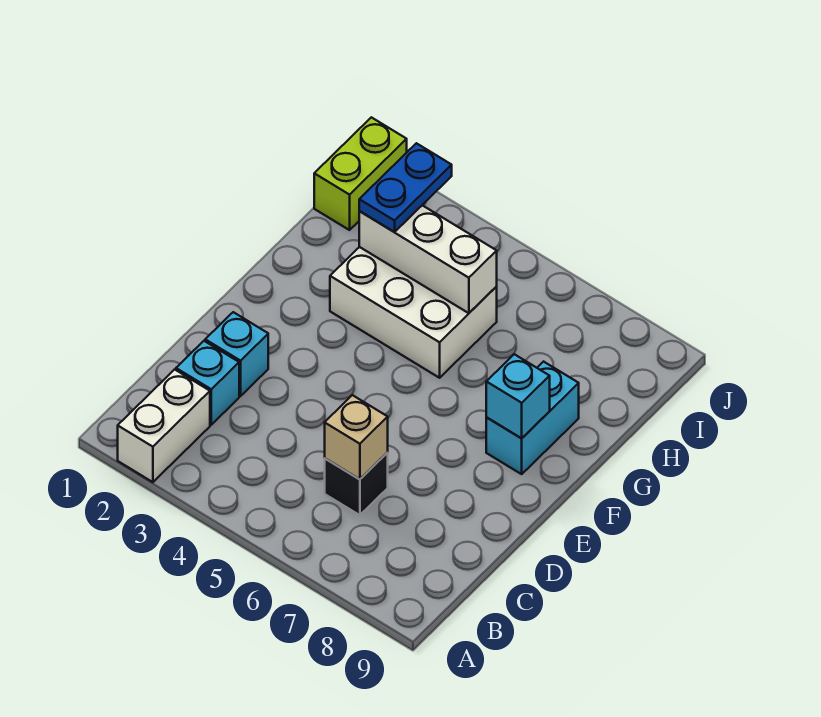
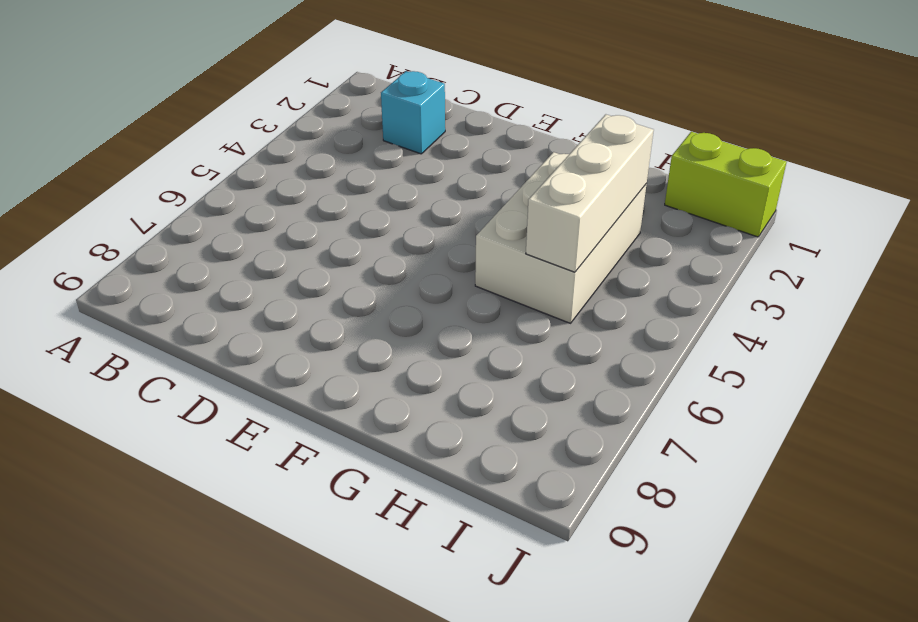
none -> white 1x2 brick [118,369,210,482]
none -> black 1x1 brick [325,453,388,515]

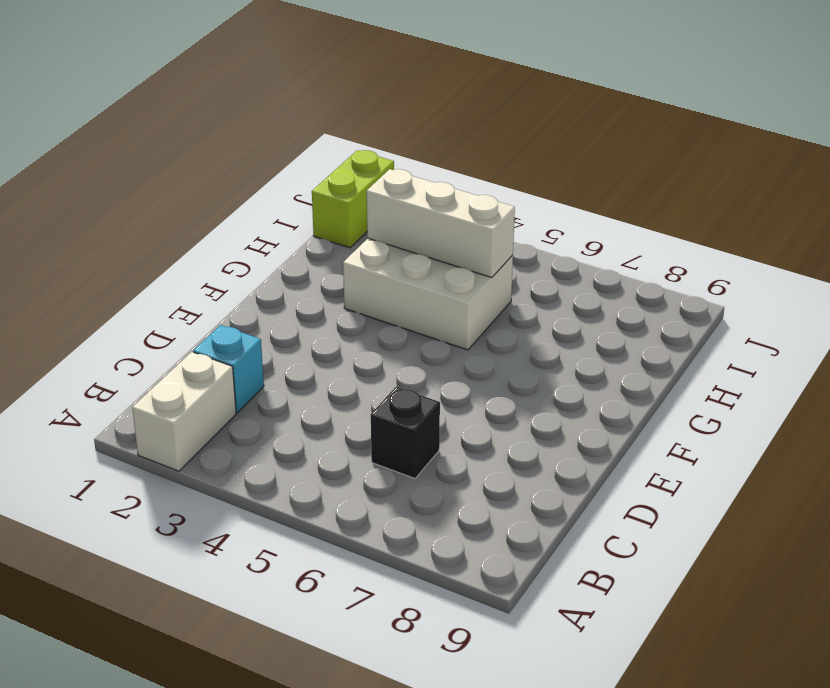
none -> cyan 1x1 brick [205,312,268,396]
none -> cyan 1x2 brick [486,362,579,474]

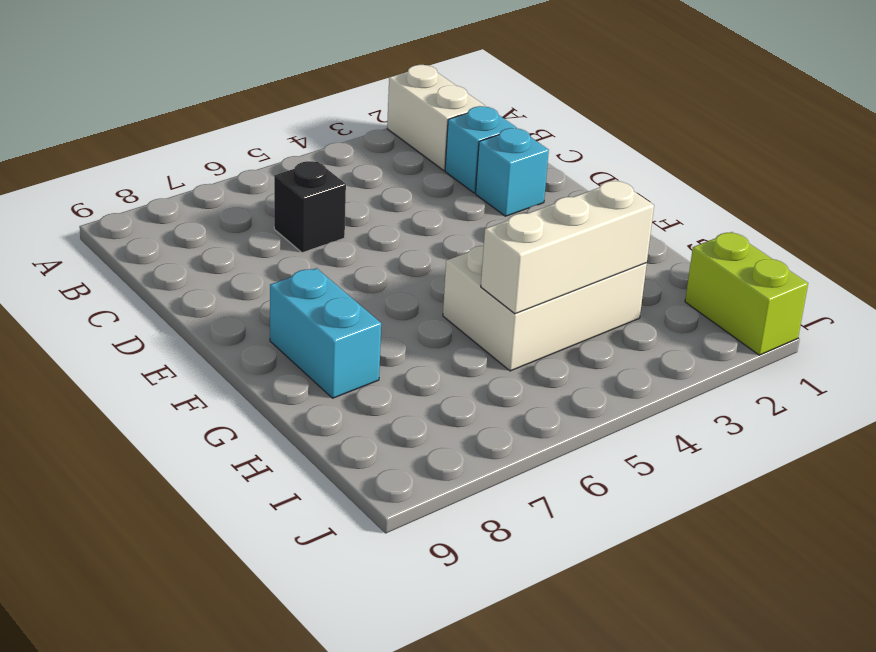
none -> tan 1x1 brick [325,395,388,479]
none -> cyan 1x1 brick [486,354,550,438]

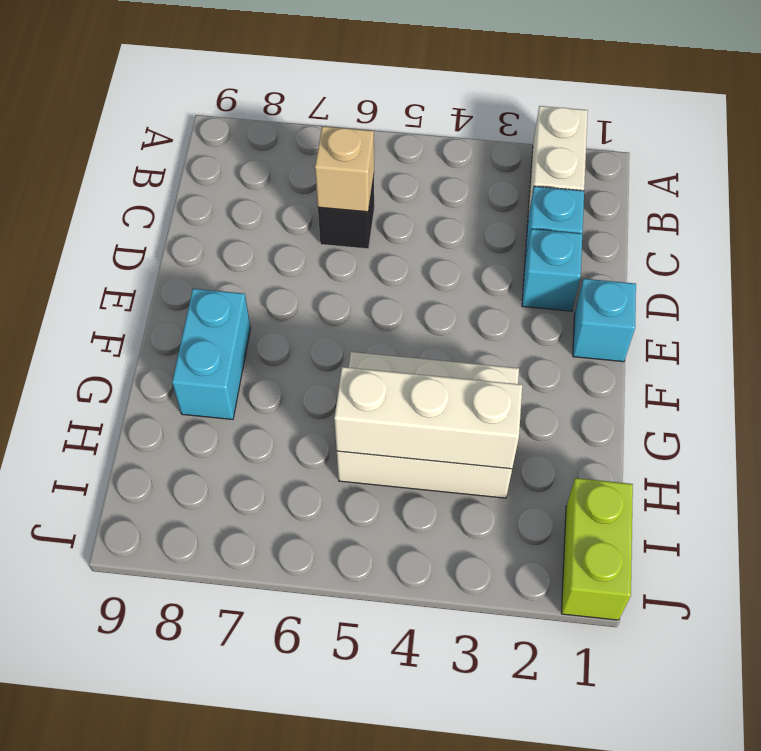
cyan 1x1 brick [573,279,636,362] -> cyan 1x1 brick moved to [486,354,550,438]
none -> blue 1x2 plate [359,143,452,232]

